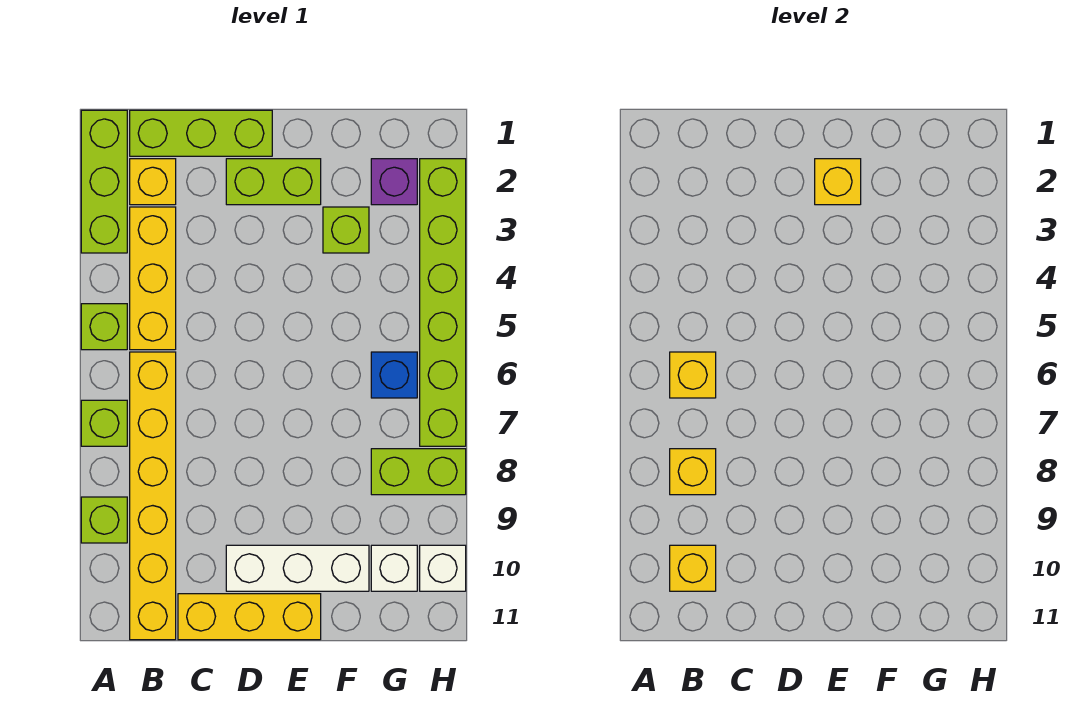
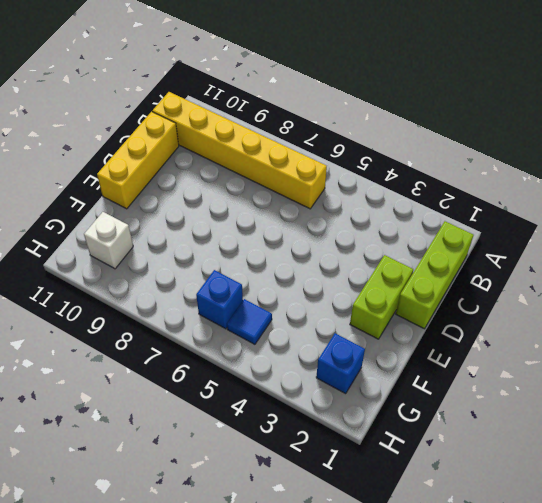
blue 1x1 brick [316,333,365,394] -> purple 1x1 brick [371,159,417,205]
blue 1x1 tile [227,299,272,344] -> none
none -> lime 1x3 brick [81,110,127,253]
none -> lime 1x1 brick [81,304,127,350]
none -> lime 1x1 brick [81,400,127,446]

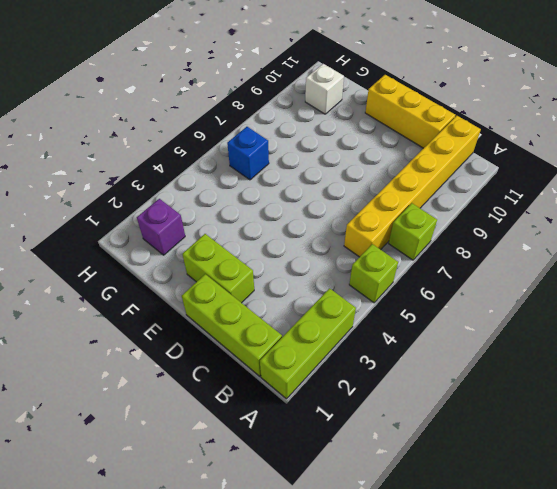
none -> lime 1x1 brick [81,497,127,543]
none -> yellow 1x1 brick [130,159,176,205]
none -> yellow 1x3 brick [130,207,176,350]

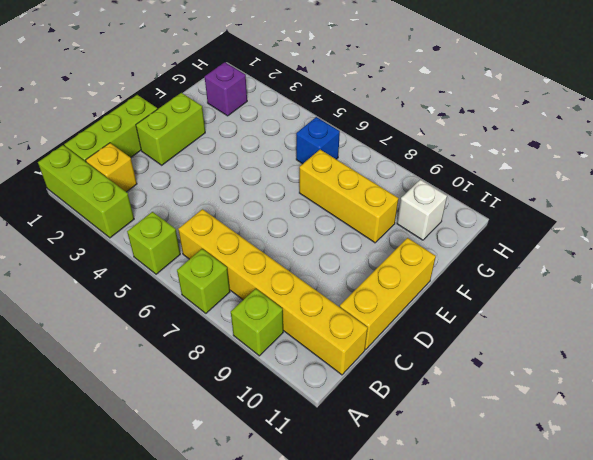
yellow 1x3 brick [299,150,399,243] -> yellow 1x3 brick moved to [130,207,176,350]
none -> white 1x3 brick [226,545,369,591]
none -> lime 1x1 brick [323,207,369,253]
none -> lime 1x2 brick [371,449,466,495]

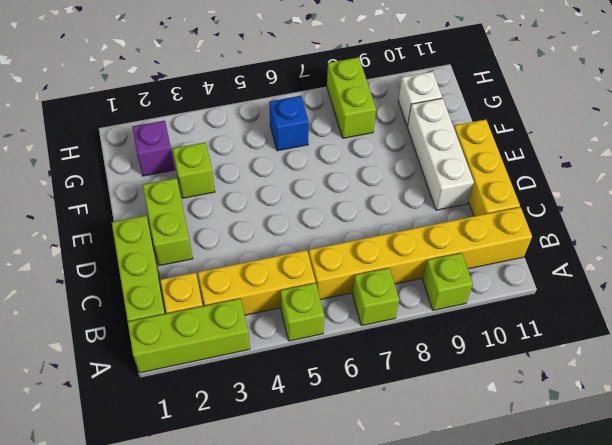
none -> lime 1x6 brick [420,159,466,446]
none -> white 1x1 brick [420,545,466,591]
none -> yellow 1x1 brick [670,352,716,398]

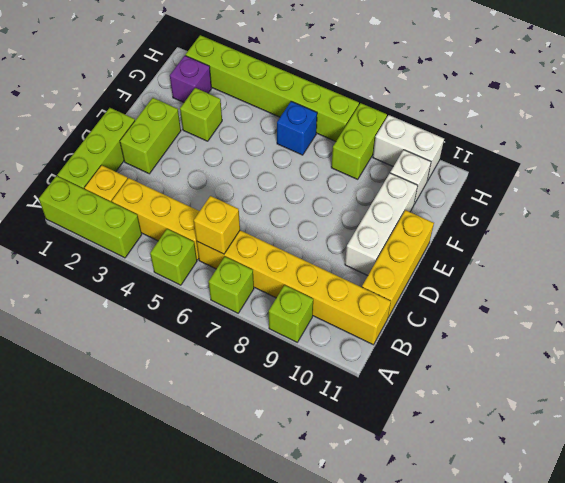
white 1x2 brick [373,115,444,181] -> white 1x1 brick [420,545,466,591]
none -> yellow 1x1 brick [670,449,716,495]
none -> yellow 1x1 brick [670,545,716,591]
none -> yellow 1x1 brick [815,159,861,205]

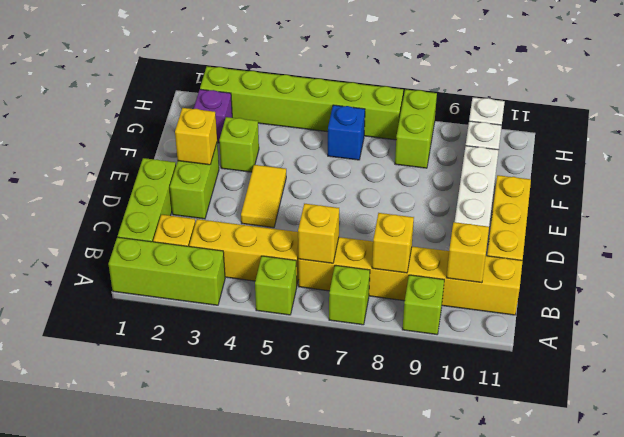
yellow 1x2 tile [241,165,286,228] -> none

